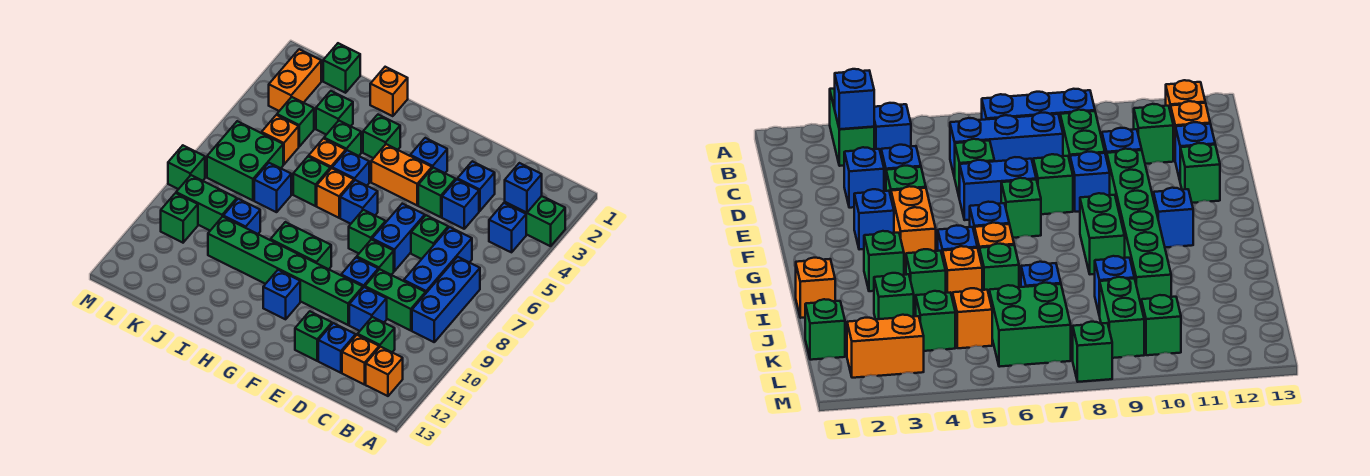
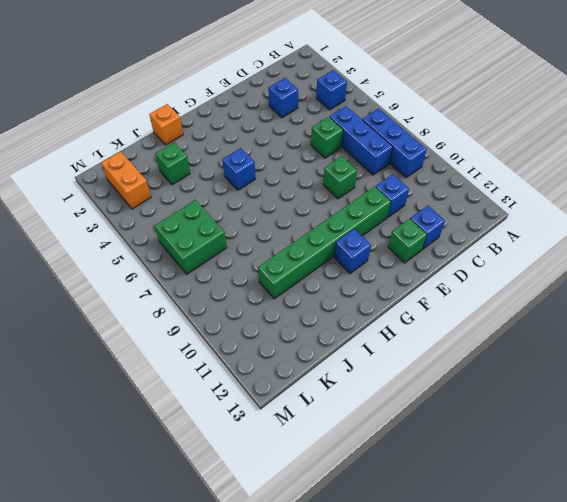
none -> green 1x2 brick [505,196,565,246]
none -> orange 1x1 brick [366,347,403,396]
none -> green 1x2 brick [365,269,426,331]
none -> green 1x1 brick [358,317,395,352]

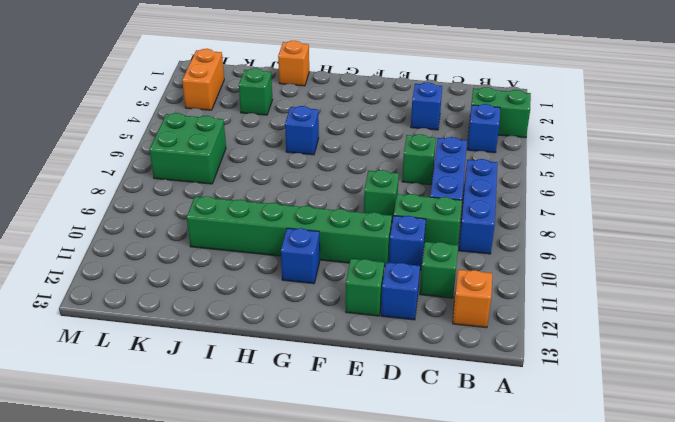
none -> orange 1x1 brick [342,335,379,385]
none -> blue 1x1 brick [442,179,479,229]
none -> green 1x1 brick [418,168,456,217]
none -> blue 1x2 brick [372,204,425,271]

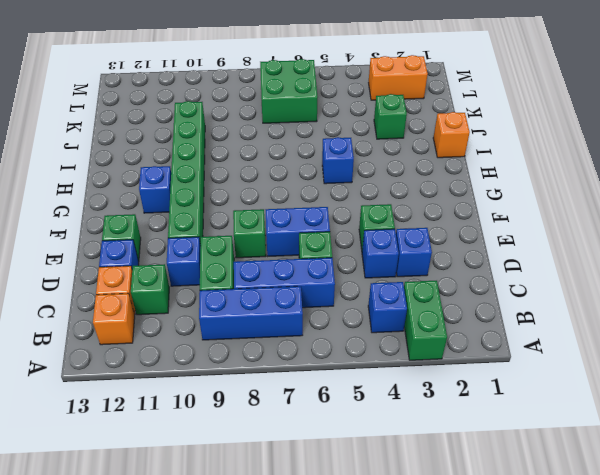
none -> blue 1x1 brick [341,257,378,288]
none -> blue 1x1 brick [410,138,447,173]
none -> orange 1x2 brick [371,144,432,205]
none -> green 1x1 brick [349,210,386,253]

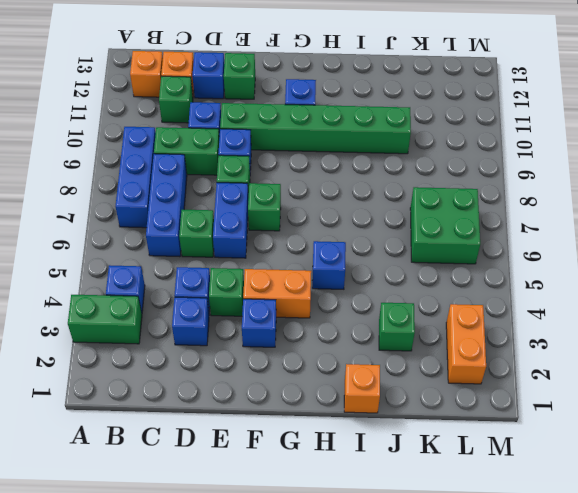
none -> blue 1x1 brick [340,180,378,224]
none -> green 1x2 brick [270,222,331,269]
none -> green 1x1 brick [363,115,400,158]
none -> orange 1x1 brick [317,168,354,218]

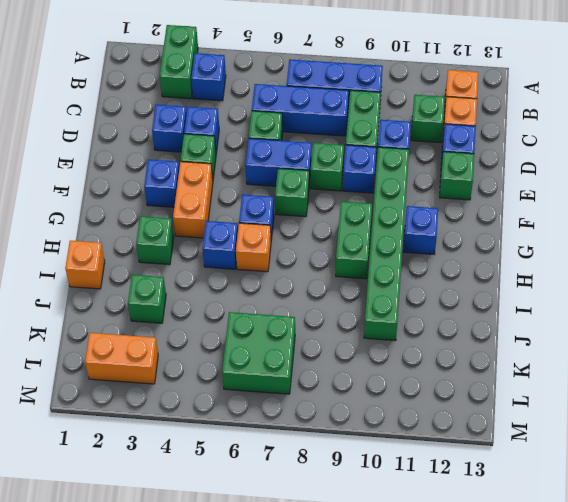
none -> green 1x1 brick [324,121,361,156]
none -> orange 1x1 brick [309,139,346,169]
none -> green 1x1 brick [293,156,330,206]
none -> blue 1x1 brick [254,163,291,212]

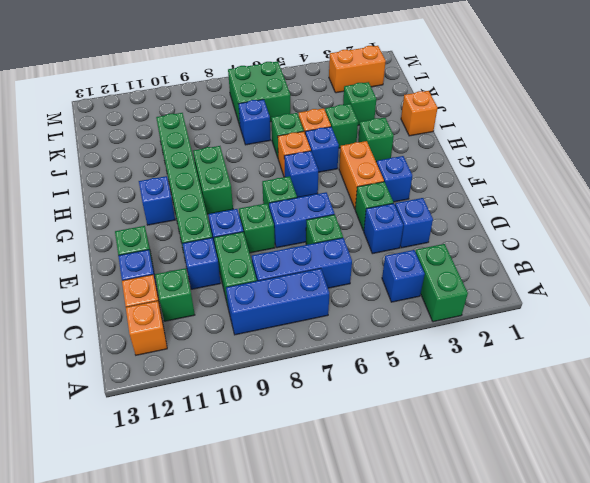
none -> blue 1x1 brick [223,199,260,234]
none -> green 1x1 brick [323,43,360,93]
none -> green 1x1 brick [277,97,314,146]
none -> orange 1x1 brick [261,115,299,165]

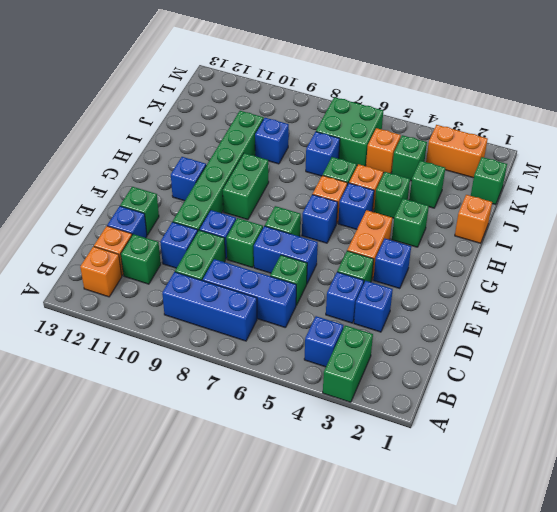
none -> green 1x2 brick [176,175,237,230]
none -> green 1x1 brick [161,193,198,243]
none -> green 1x1 brick [168,146,205,189]
none -> blue 1x1 brick [505,163,542,213]

